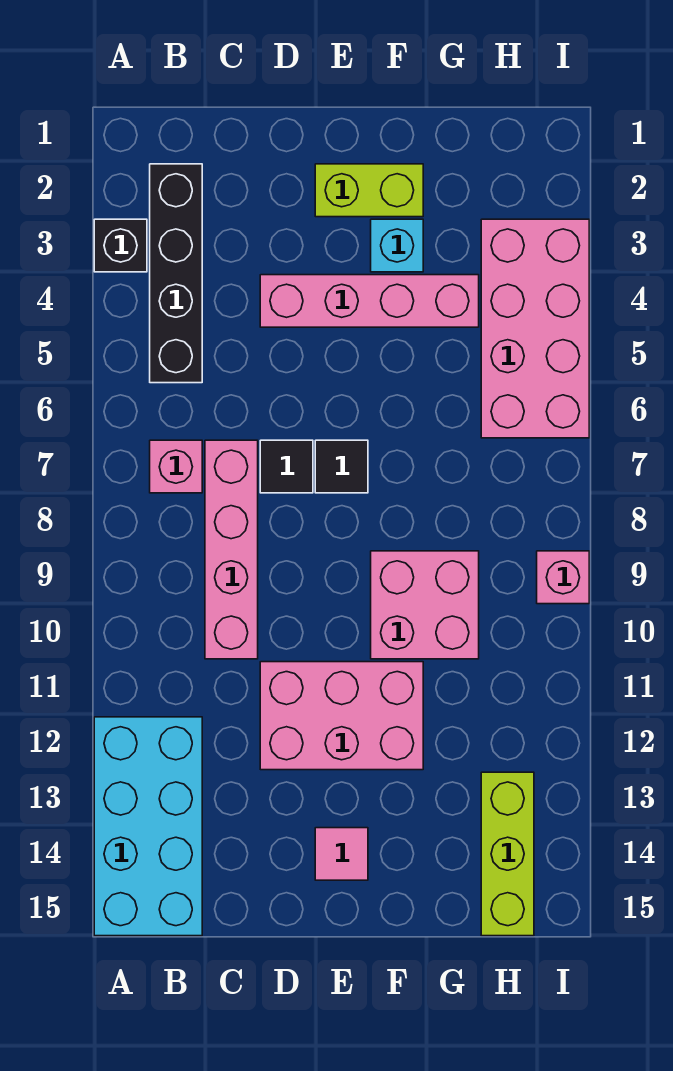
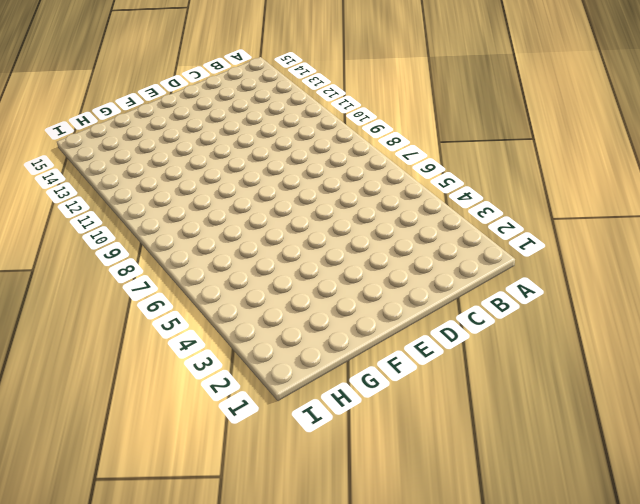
none -> black 1x1 brick [94,219,147,272]
none -> cyan 2x4 brick [94,717,202,936]
none -> black 1x4 brick [150,164,202,383]

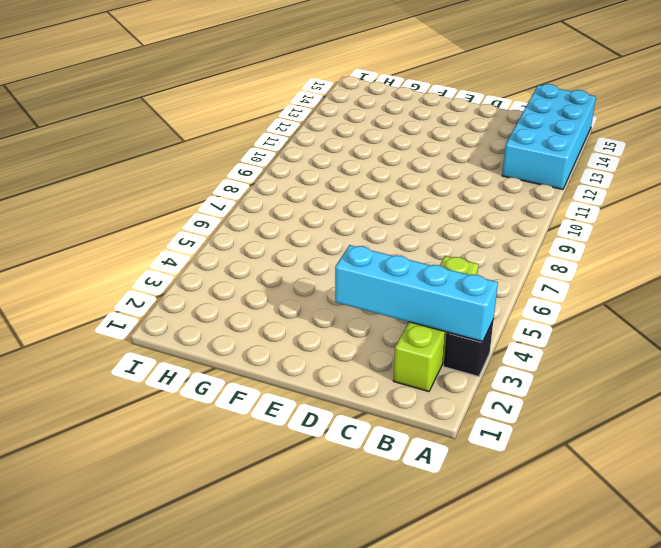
cyan 1x4 brick [335,245,498,342] -> none
lime 1x4 brick [393,256,479,392] -> black 1x4 brick [150,164,202,383]
none -> pink 1x1 brick [150,440,202,493]
none -> pink 1x4 brick [205,440,258,659]
none -> pink 1x4 brick [260,275,479,327]

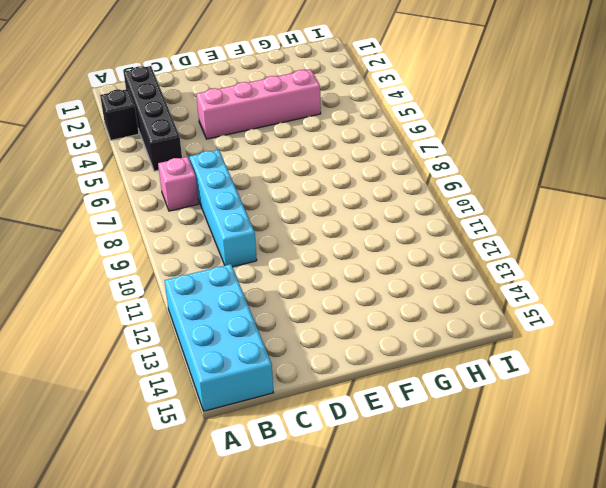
cyan 1x4 brick [189,150,257,267] -> pink 1x4 brick [205,440,258,659]
none -> black 1x1 tile [260,440,313,493]
none -> pink 2x3 brick [260,662,423,770]
none -> lime 1x2 brick [315,164,423,217]

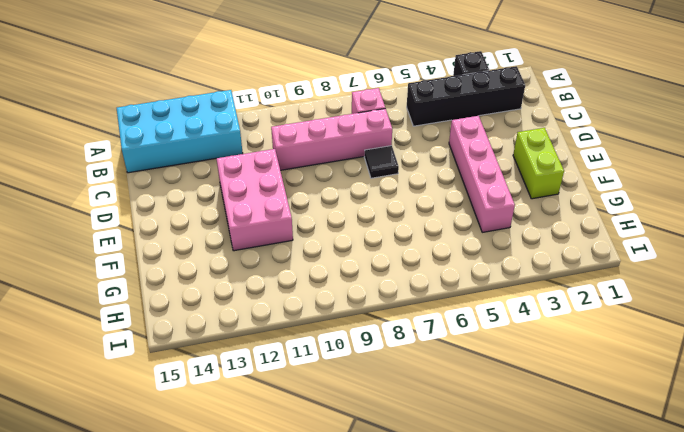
none -> black 1x1 tile [315,440,368,493]
none -> pink 1x1 tile [315,828,368,880]
none -> cyan 1x1 brick [371,219,423,272]

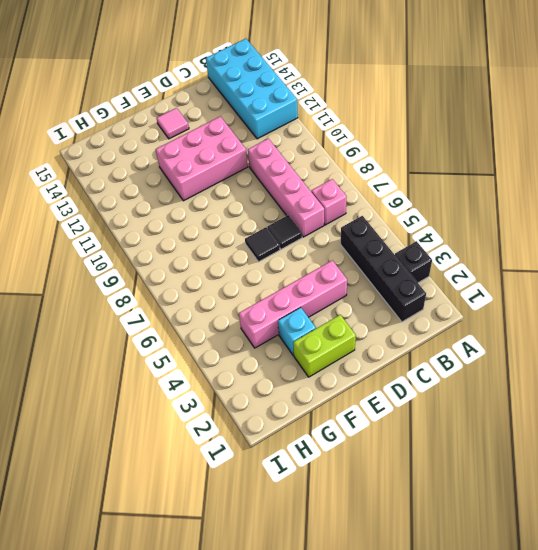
none -> pink 2x2 brick [371,551,479,659]
none -> pink 2x4 brick [481,219,589,438]
none -> lime 1x3 brick [481,772,534,936]

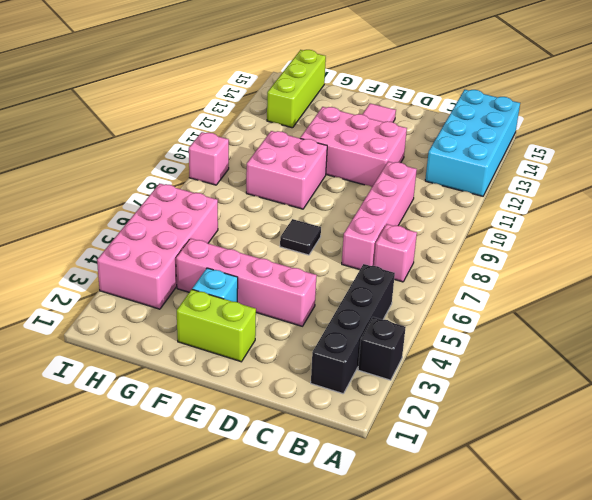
none -> black 1x1 tile [260,440,313,493]

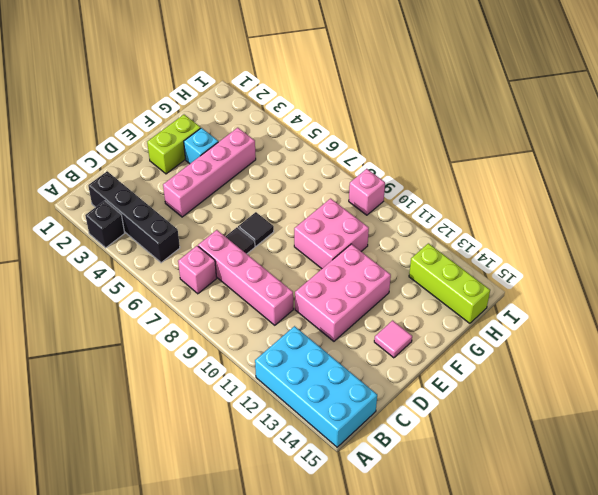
none -> pink 2x4 brick [481,219,589,438]

